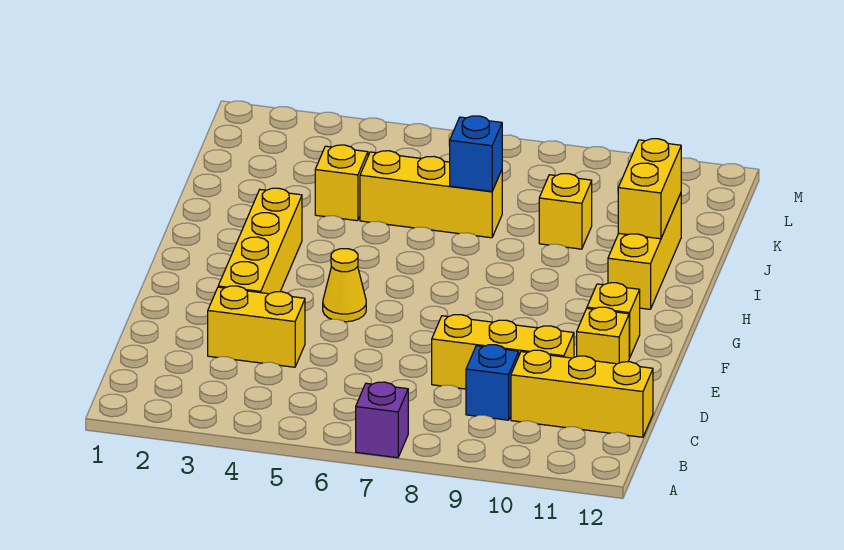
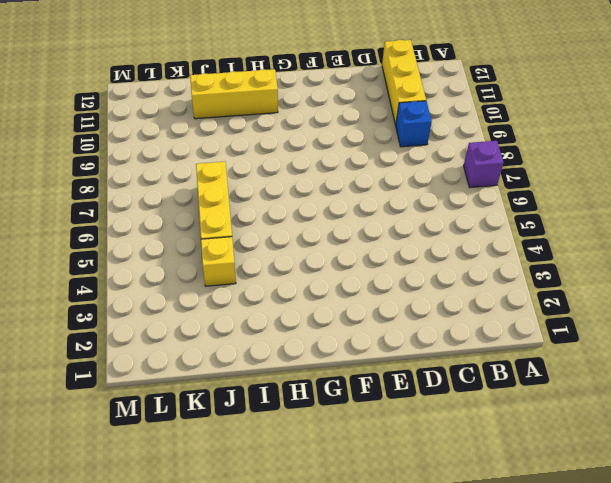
none -> yellow 1x2 brick [208,286,305,367]
none -> yellow 1x3 brick [432,315,574,389]
none -> yellow 1x4 brick [218,188,302,294]

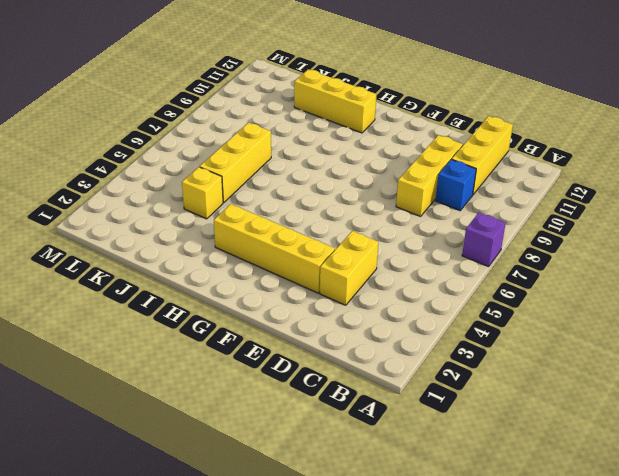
none -> yellow 1x1 brick [577,307,629,364]
none -> yellow 1x1 cone [323,249,366,322]
none -> yellow 1x1 brick [587,283,640,358]

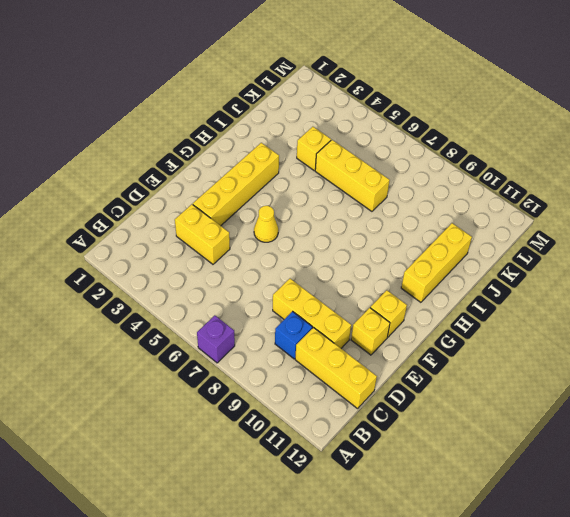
none -> yellow 1x1 brick [539,174,592,249]
none -> yellow 1x2 brick [618,139,681,239]
none -> blue 1x1 brick [450,116,502,191]

